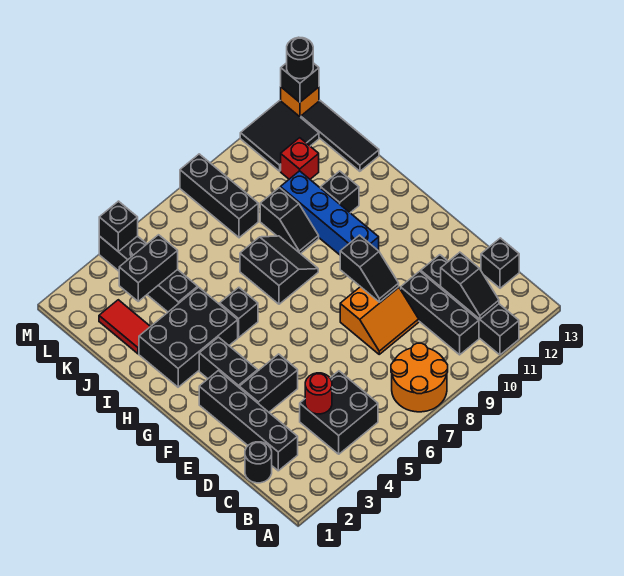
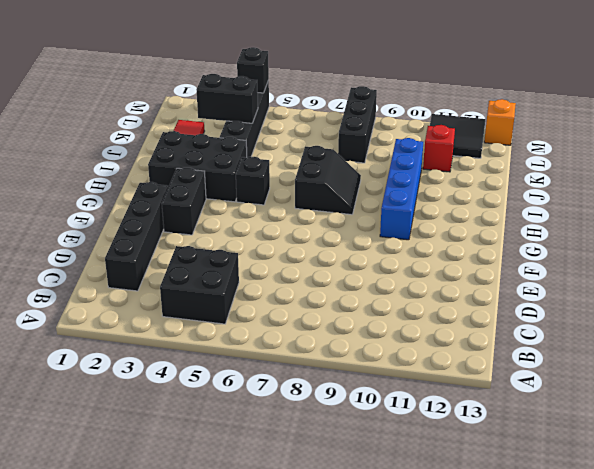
none -> orange 2x2 round brick [391,343,448,412]
none -> black 1x4 brick [421,255,519,355]
none -> black 1x3 brick [401,271,479,355]
none -> black 1x1 round brick [245,442,272,483]

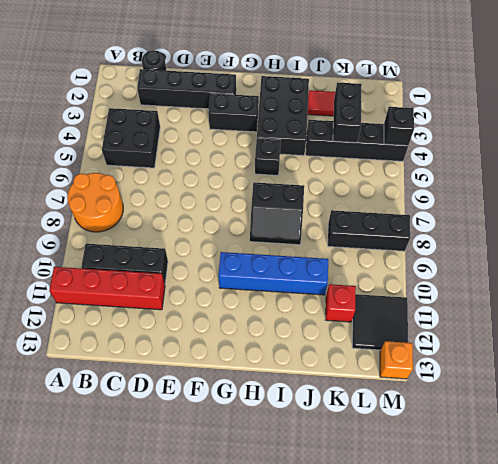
red 1x4 brick [49,267,165,310] -> black 1x4 brick [421,255,519,355]
none -> black 1x1 brick [481,238,519,288]
none -> orange 2x2 slope [340,287,419,354]
none -> black 1x2 brick [239,354,298,412]
none -> black 1x2 slope [260,188,319,254]

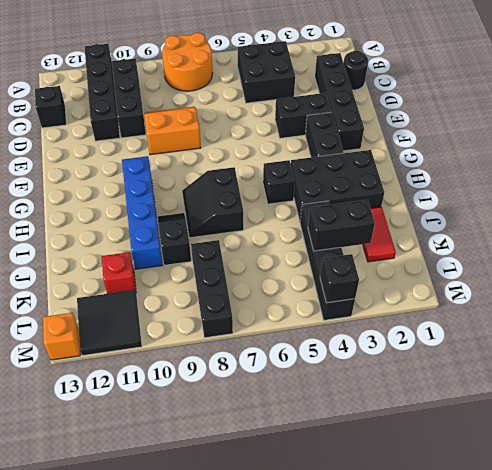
none -> black 1x1 brick [321,171,359,213]
none -> black 1x3 tile [301,101,379,171]
none -> black 1x2 slope [441,252,499,319]
none -> red 1x1 round brick [305,373,332,414]

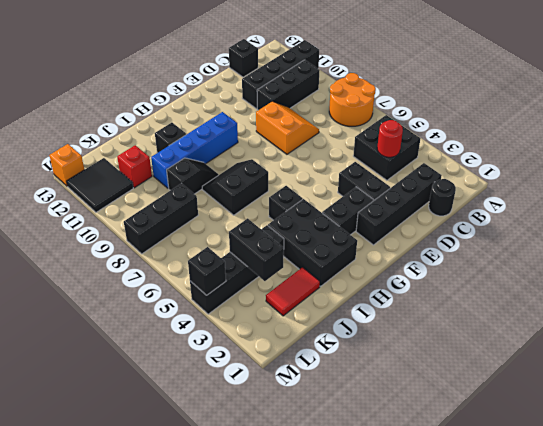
none -> black 1x3 tile [301,101,379,171]
none -> black 1x2 slope [441,252,499,319]
none -> black 1x2 slope [340,235,399,302]
none -> black 1x1 brick [281,63,319,102]

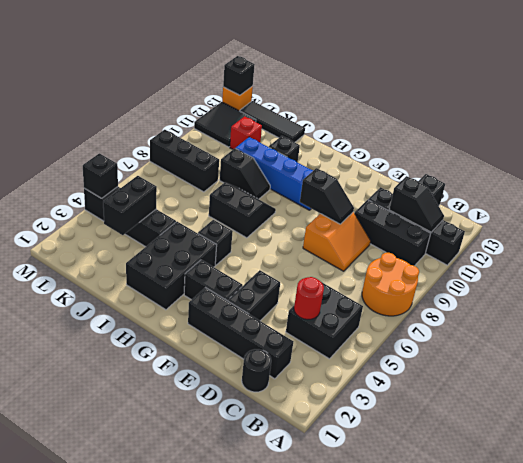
none -> red 1x2 tile [99,300,151,354]
none -> black 1x1 round brick [287,37,313,79]

